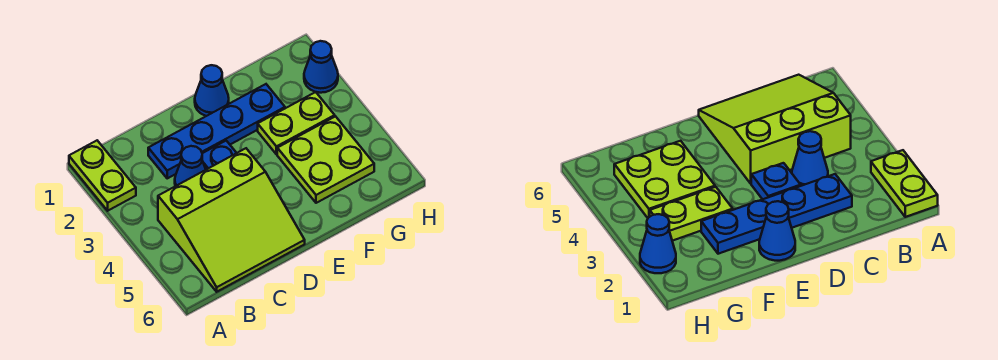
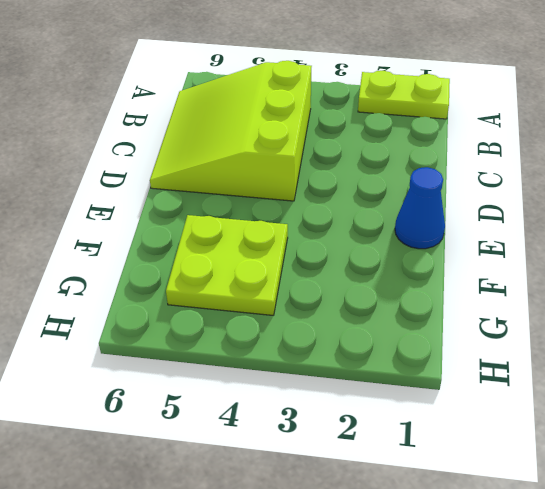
none -> blue 1x4 plate [148,84,285,178]
none -> blue 1x1 cone [175,146,206,186]

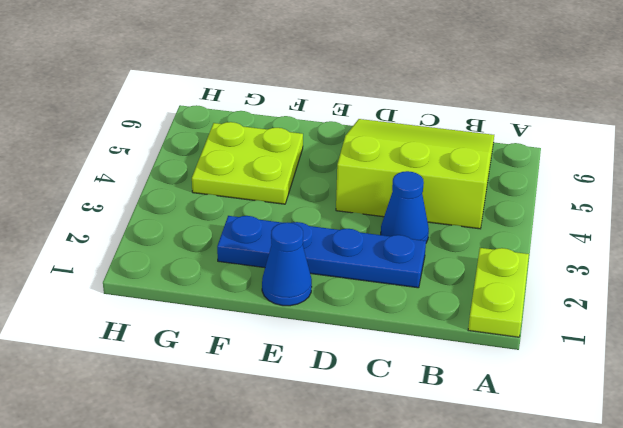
none -> blue 1x1 plate [202,141,236,169]
none -> lime 1x2 plate [258,92,335,154]

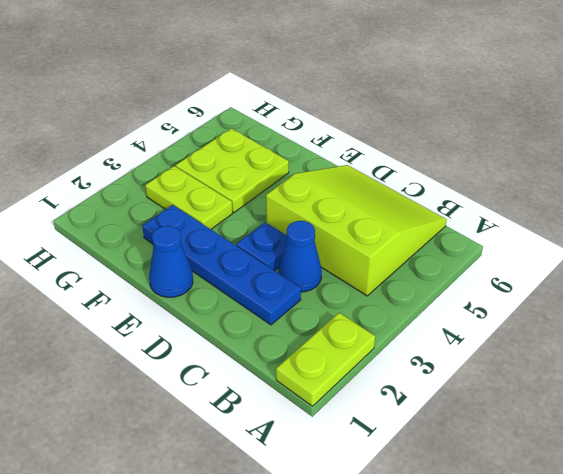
none -> blue 1x1 cone [304,41,338,93]

